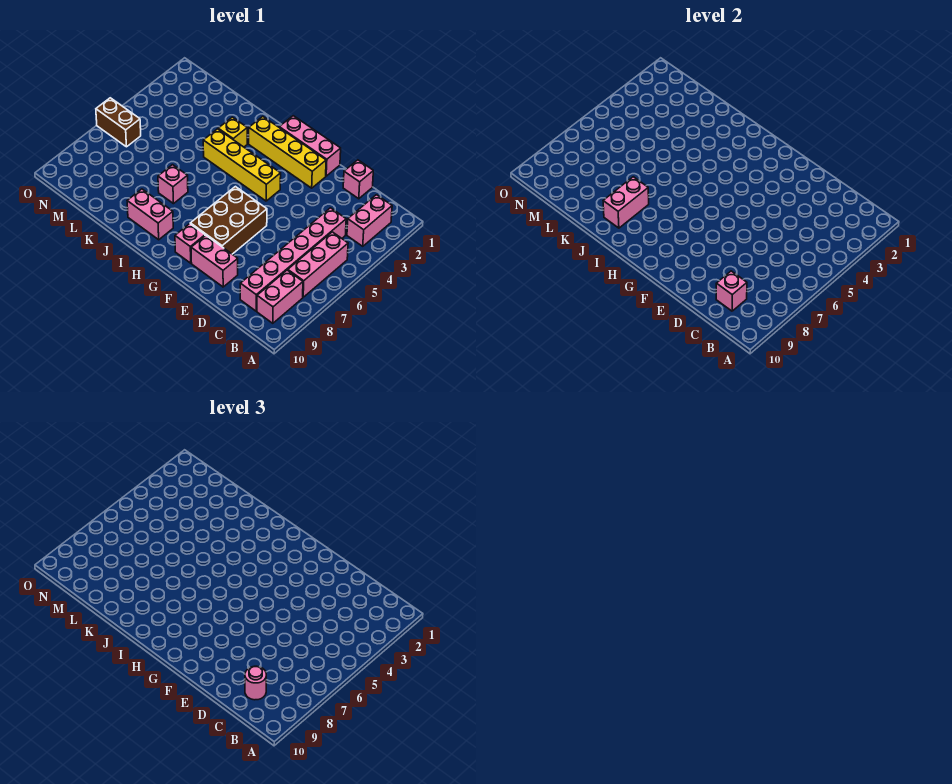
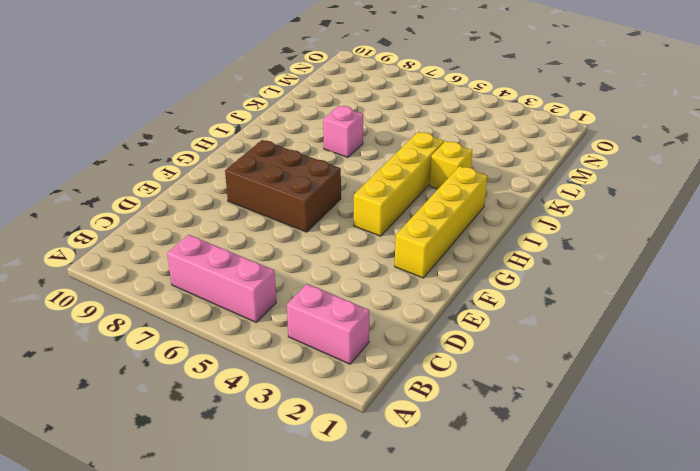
none -> pink 1x2 brick [257,270,303,323]
none -> pink 1x6 brick [240,208,346,311]
none -> pink 1x1 brick [343,160,373,199]

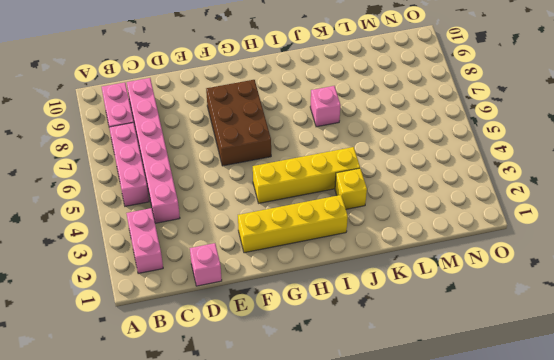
none -> pink 1x2 brick [191,235,238,287]
none -> pink 1x3 brick [279,116,341,176]
none -> pink 1x1 brick [175,224,205,263]

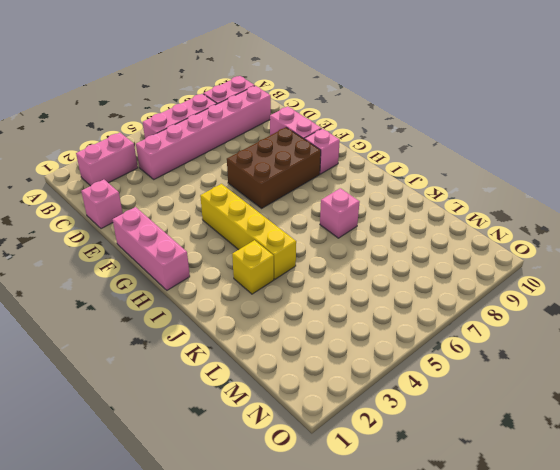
none -> yellow 1x4 brick [249,116,326,188]
none -> pink 1x2 brick [127,189,173,240]
none -> brown 1x2 brick [96,98,141,147]

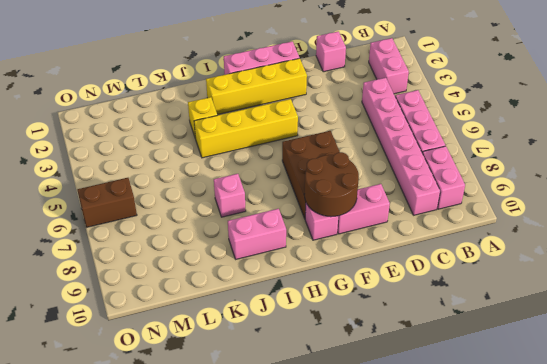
brown 2x2 round brick [304,152,359,217] -> none
none -> pink 1x1 brick [716,271,747,311]
none -> pink 1x2 brick [603,177,649,228]
none -> pink 1x1 round brick [245,666,266,700]

